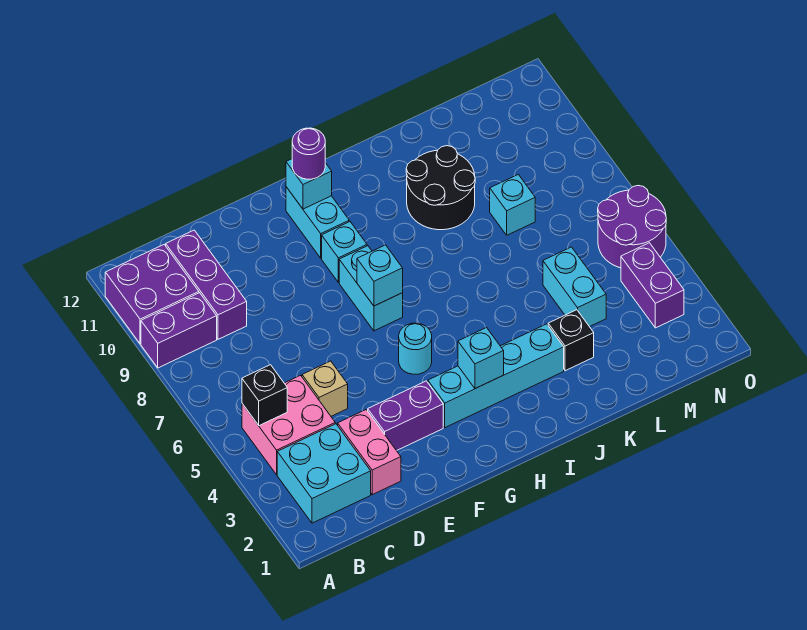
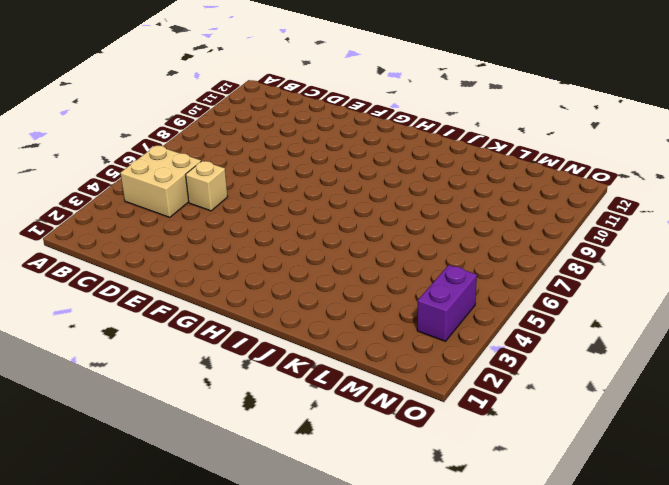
tan 2x2 brick [120,146,201,217] -> pink 2x2 brick [242,375,335,475]
none -> purple 1x2 brick [141,293,217,368]
none -> purple 2x2 brick [105,245,199,344]
none -> cyan 2x2 brick [277,424,371,523]

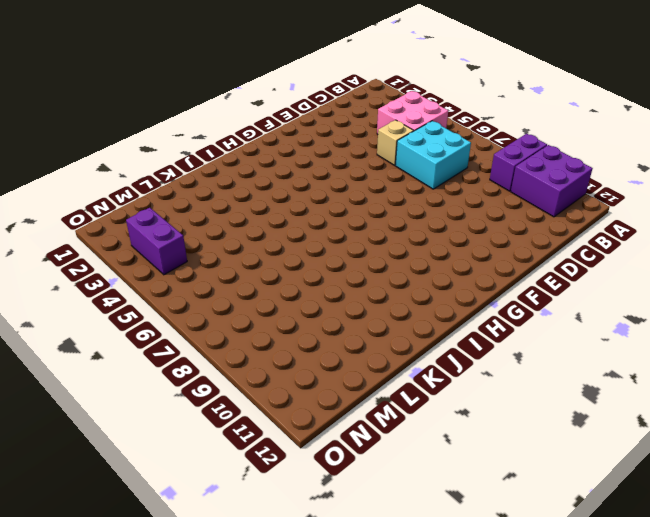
cyan 2x2 brick [395,121,471,189] -> cyan 2x2 brick moved to [277,424,371,523]
none -> purple 1x3 brick [166,230,247,339]
none -> pink 1x2 brick [338,410,401,495]
none -> purple 1x2 brick [368,381,443,451]

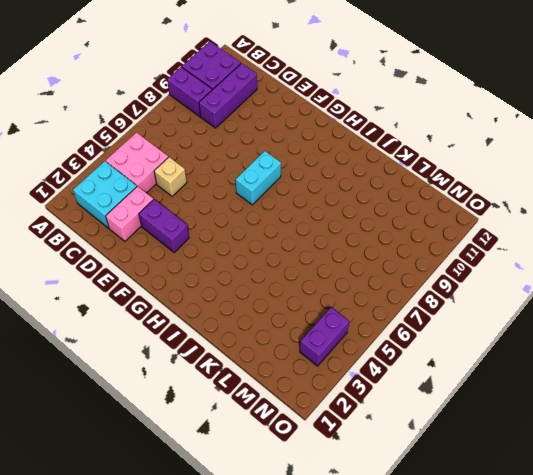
none -> cyan 1x4 brick [428,324,564,428]
none -> cyan 1x1 round brick [399,323,432,374]
none -> cyan 1x1 brick [322,222,367,282]

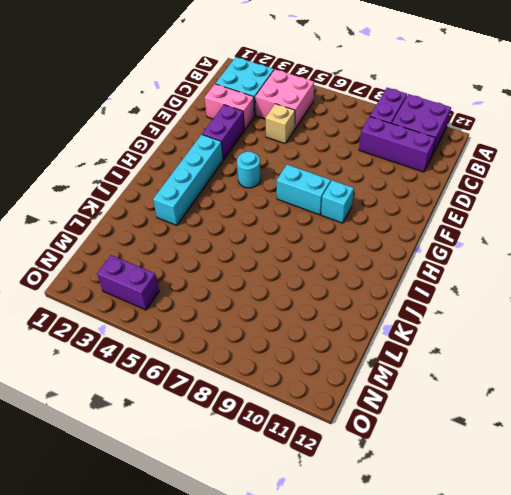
none -> cyan 1x2 brick [286,187,349,258]
none -> black 2x2 round brick [406,146,475,230]
none -> black 1x1 brick [548,310,594,371]

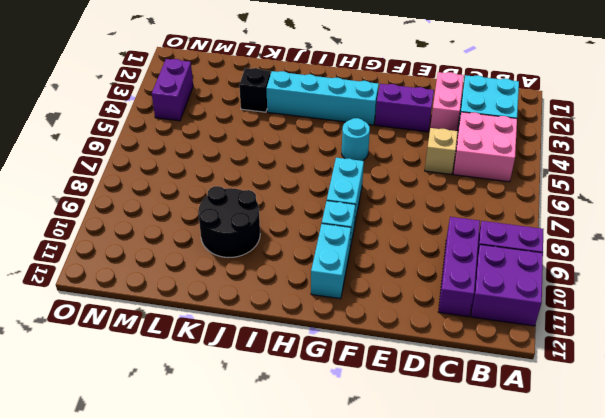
none -> cyan 1x2 brick [543,247,606,327]
none -> cyan 1x1 brick [490,175,535,235]
none -> purple 2x2 round brick [598,185,666,268]

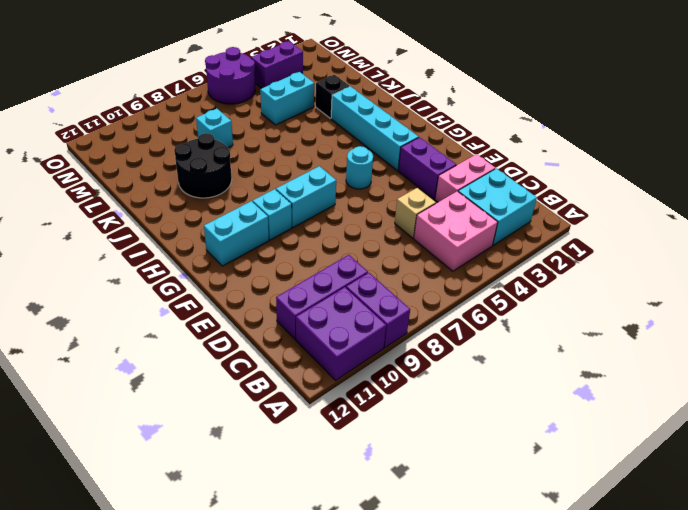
none -> black 1x1 brick [242,365,287,426]
none -> cyan 1x1 brick [357,245,403,306]
none -> cyan 1x1 brick [286,159,332,209]

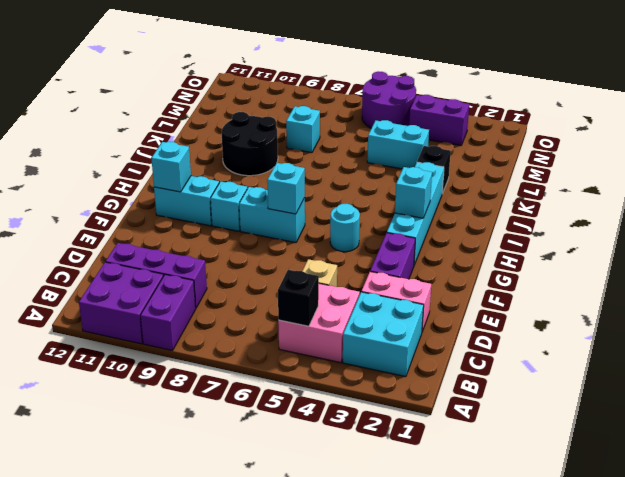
none -> purple 1x1 round brick [292,128,325,179]

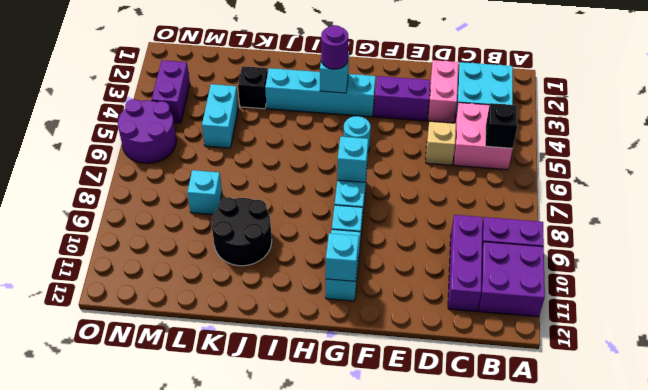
purple 1x1 round brick [321,25,348,69] -> purple 1x1 round brick moved to [292,128,325,179]

